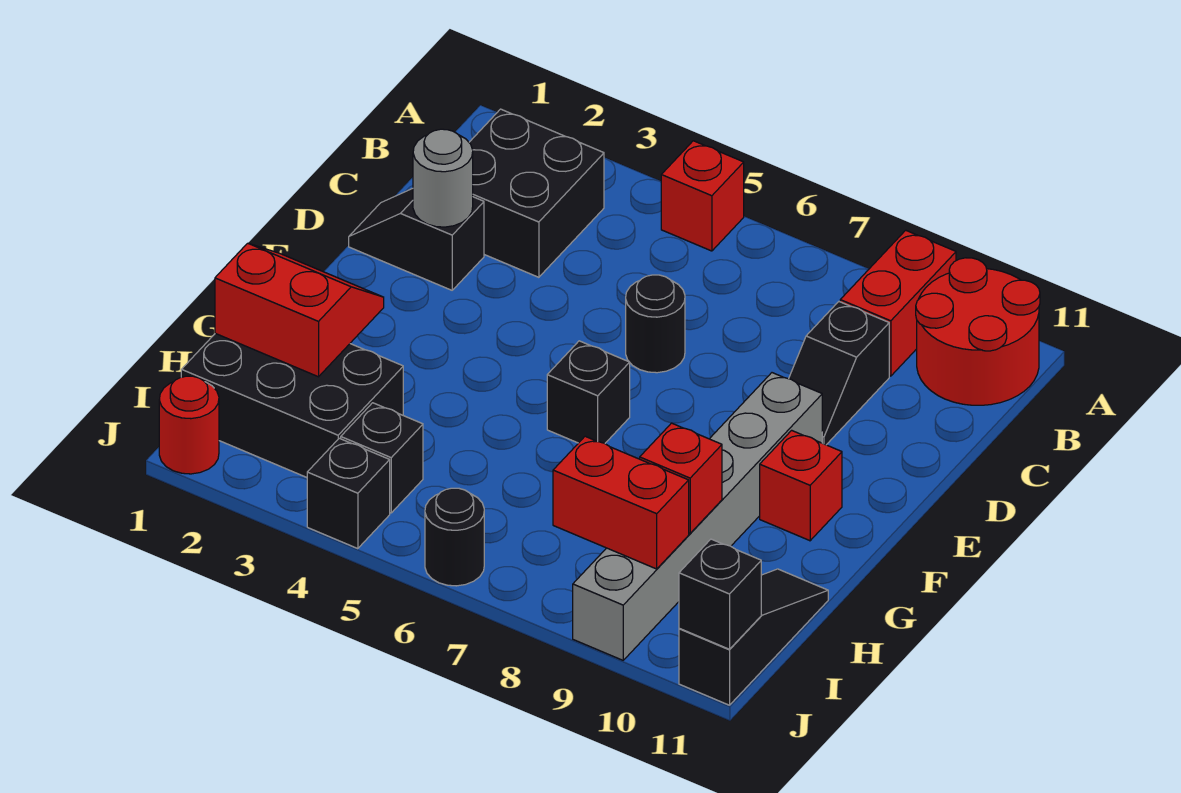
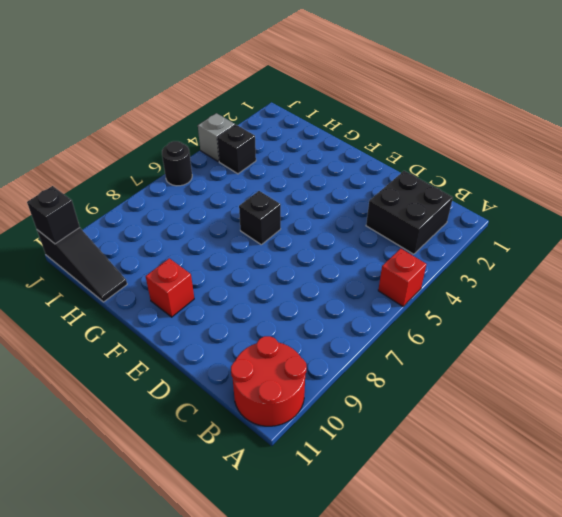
grey 1x1 brick [198,113,235,162] -> black 1x1 brick [307,438,390,549]
none -> red 1x2 brick [840,230,956,376]
none -> black 1x2 slope [789,302,889,445]
none -> black 1x2 slope [349,189,484,290]

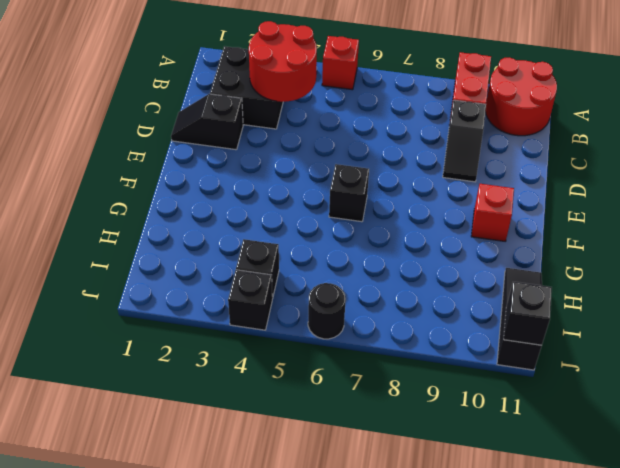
red 2x2 round brick [249,21,317,102] -> none
none -> black 1x1 round brick [626,275,685,373]
none -> grey 1x6 brick [573,373,822,660]
none -> black 2x3 brick [181,333,403,477]

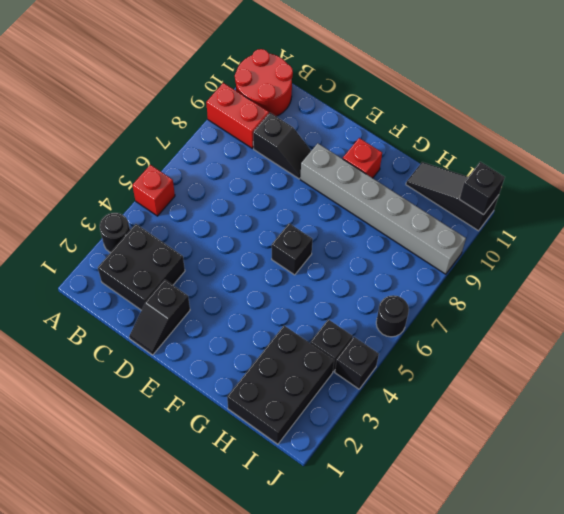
black 1x1 round brick [100,213,130,253] -> black 1x1 round brick moved to [626,275,685,373]
none -> red 1x1 round brick [159,376,219,474]
none -> grey 1x1 round brick [413,129,473,227]
none -> red 2x2 slope [215,243,384,377]

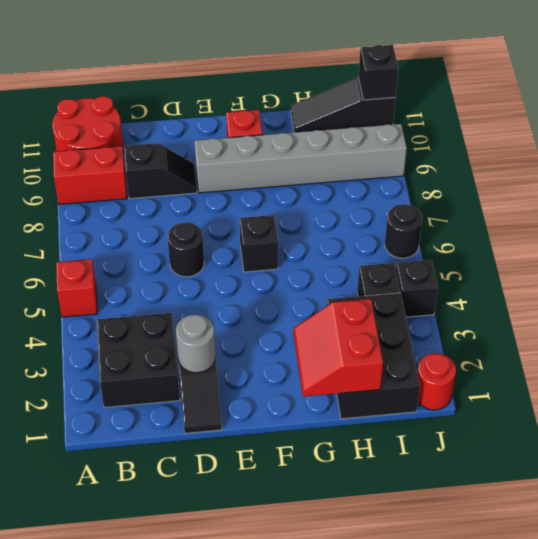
none -> red 1x1 brick [640,423,722,533]
none -> red 1x2 brick [553,436,689,569]

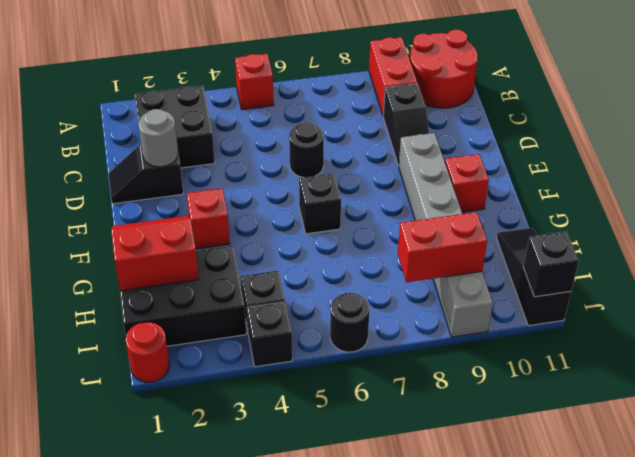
red 1x1 brick [187,188,230,249] -> red 1x1 brick moved to [640,423,722,533]

